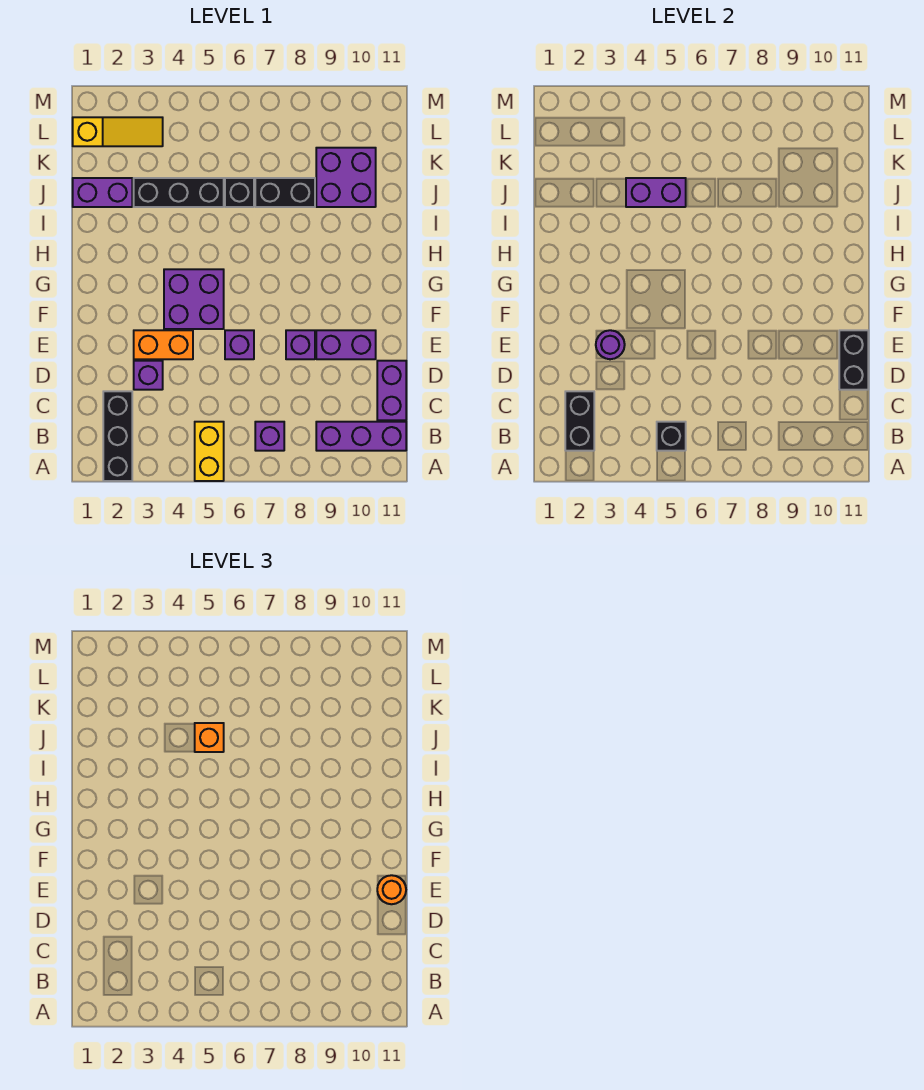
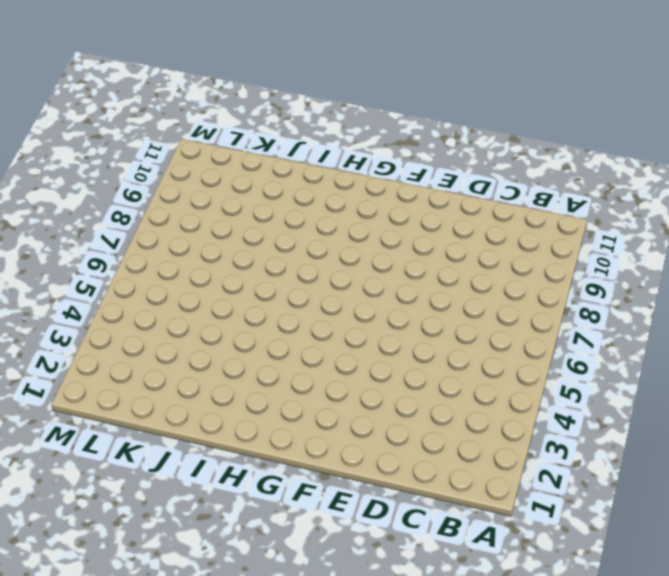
none -> black 1x3 brick [103,391,132,481]
none -> yellow 1x2 brick [195,422,224,481]
none -> purple 1x1 brick [255,422,284,451]

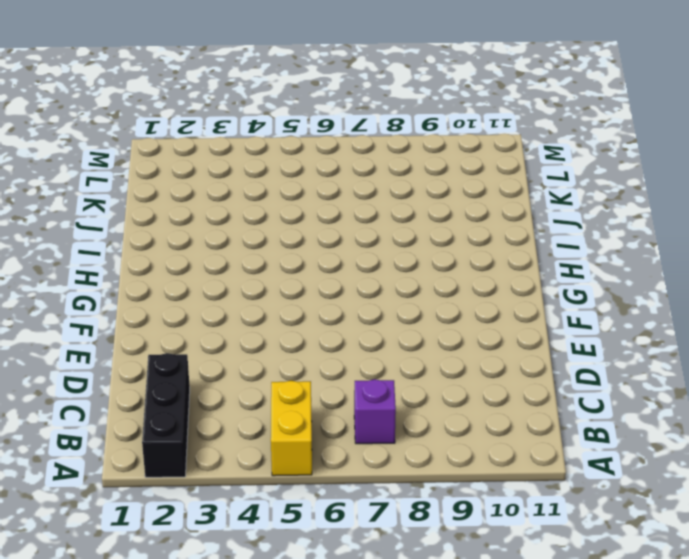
none -> purple 1x3 brick [316,422,406,451]
none -> purple 1x2 brick [377,361,406,420]
none -> purple 1x1 brick [134,361,163,390]

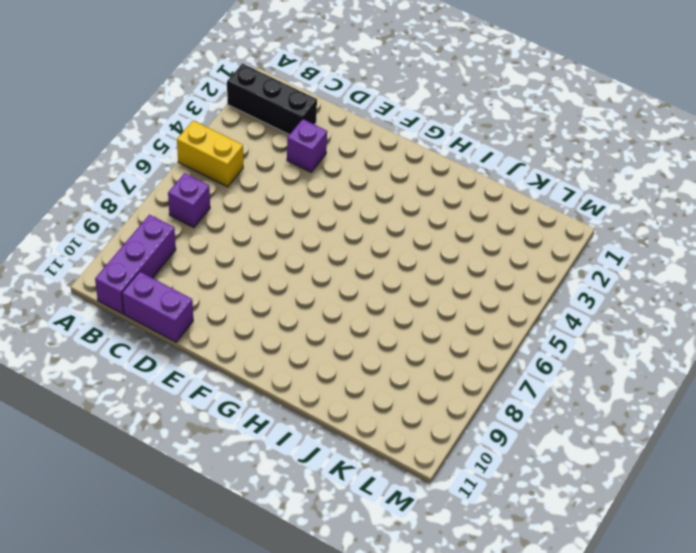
none -> orange 1x2 brick [134,330,193,359]
none -> purple 1x1 brick [225,330,254,359]
none -> purple 1x1 brick [286,330,315,359]

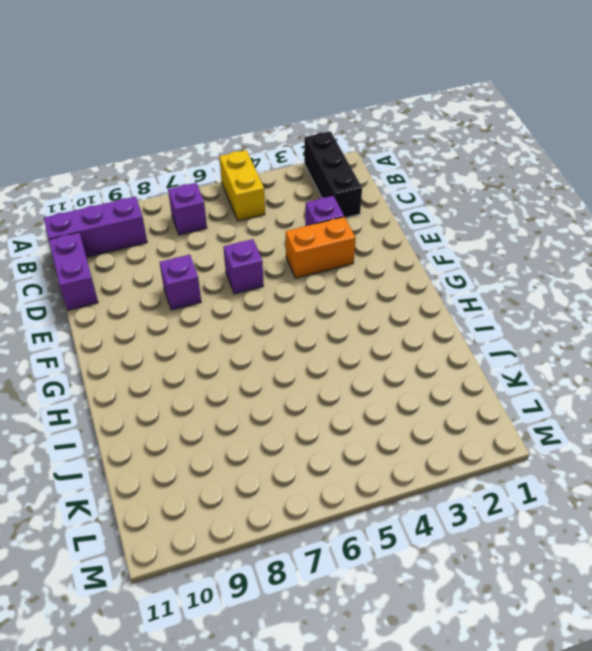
none -> purple 1x2 brick [316,330,376,359]
none -> purple 2x2 brick [164,269,224,329]
none -> purple 1x2 brick [73,178,132,207]

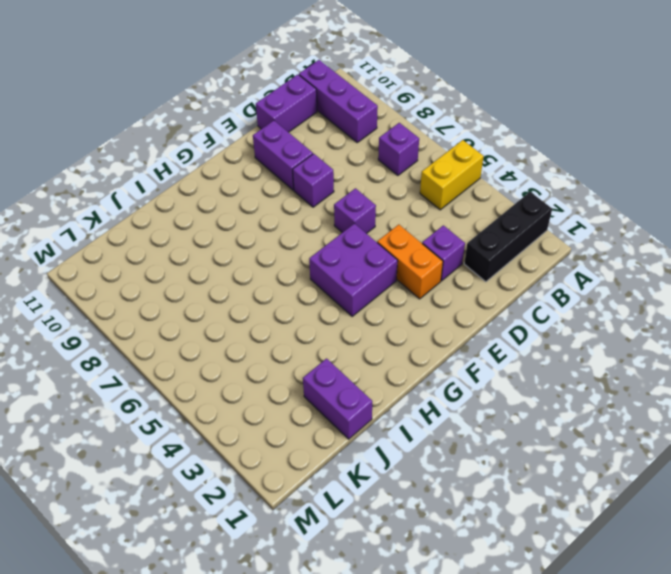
none -> black 1x3 brick [134,178,224,207]
none -> black 1x1 brick [225,178,254,207]
none -> black 1x2 brick [255,178,315,207]

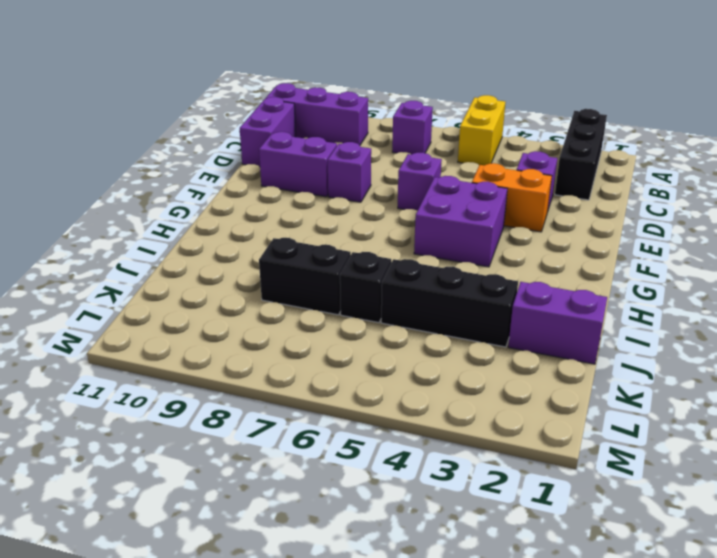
none -> purple 2x2 brick [316,148,376,207]
none -> yellow 1x3 slope [73,117,163,146]
none -> black 1x2 brick [565,391,594,451]

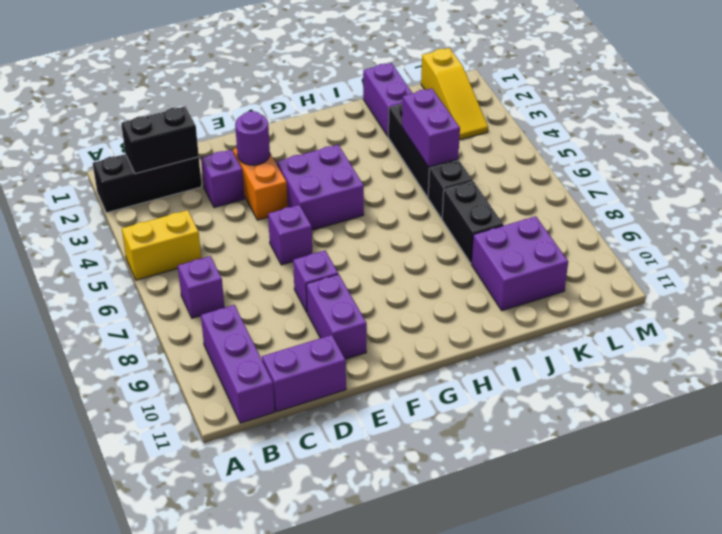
none -> black 1x1 brick [657,422,686,451]
none -> black 1x2 brick [839,330,868,390]
none -> orange 1x1 round brick [377,875,406,904]

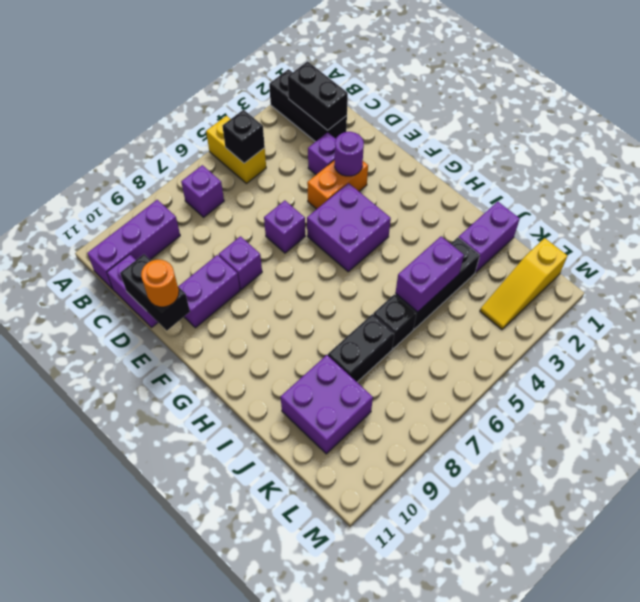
none -> orange 1x1 brick [195,723,224,752]

